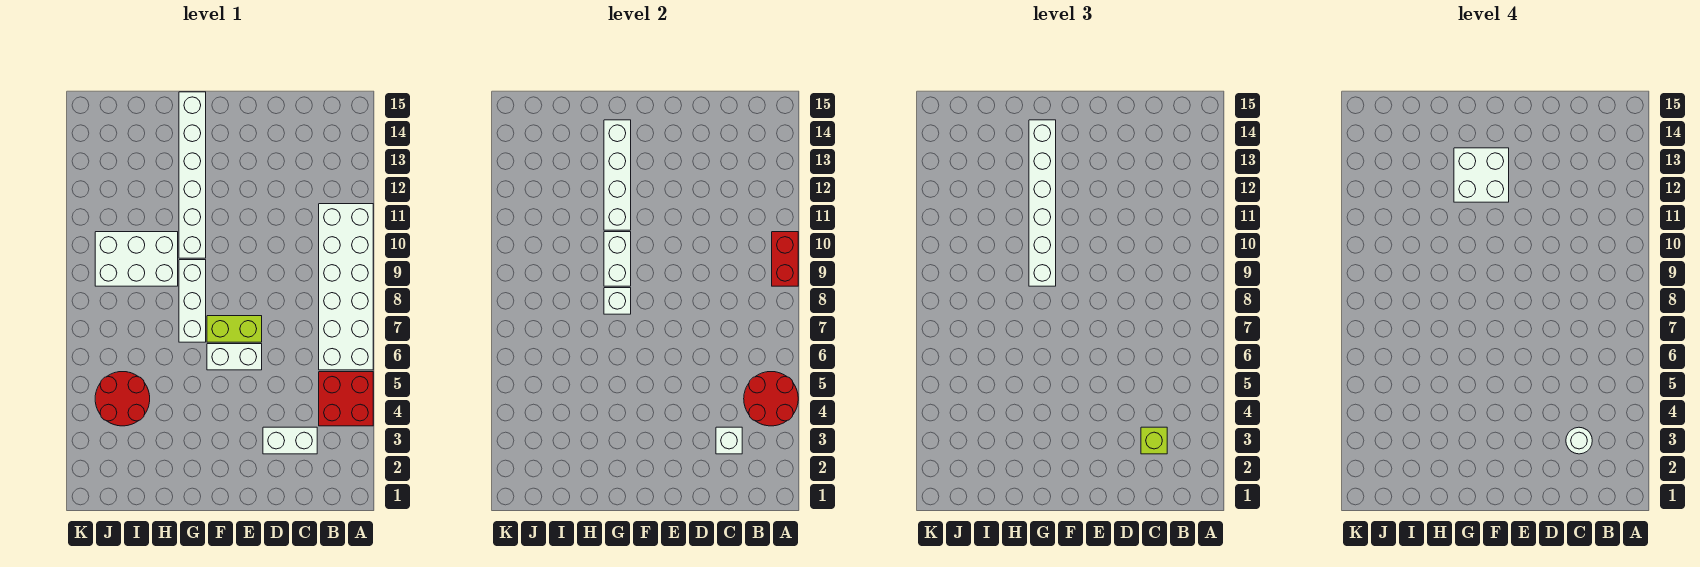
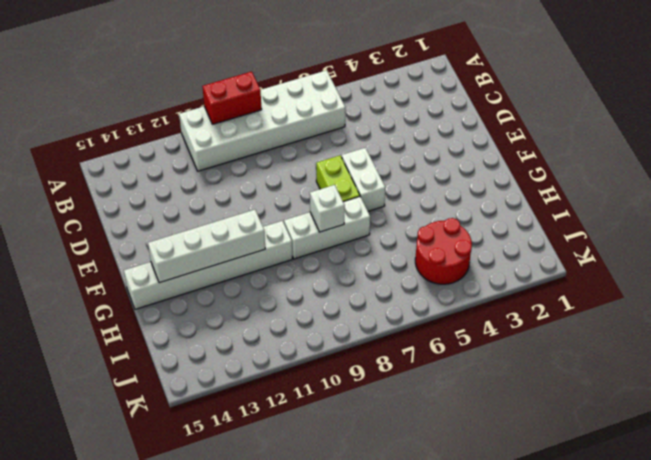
none -> red 2x2 brick [319,372,373,426]
none -> white 1x2 brick [263,427,317,454]
none -> white 2x3 brick [95,232,178,286]

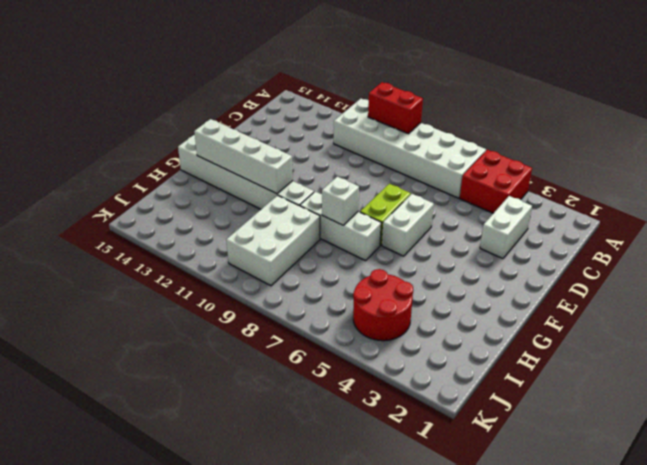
none -> red 2x2 round brick [744,372,798,426]
none -> white 1x1 brick [716,427,742,454]
none -> white 1x2 brick [604,232,631,286]

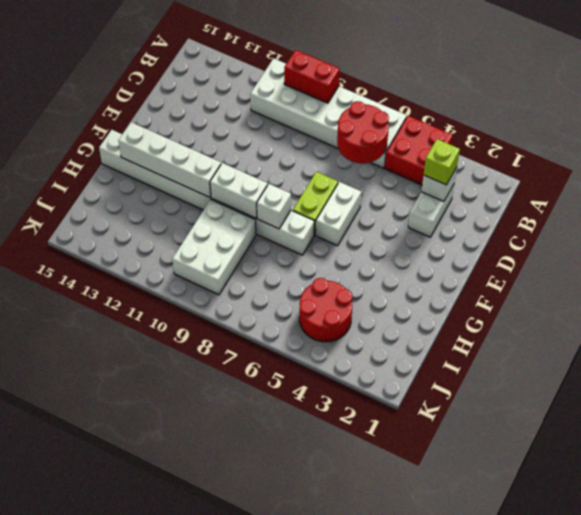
red 2x2 round brick [337,101,389,163] -> red 2x2 round brick moved to [744,372,798,426]
none -> white 1x6 brick [1029,120,1056,286]
none -> white 1x1 round brick [1566,427,1592,454]
none -> white 2x2 brick [1454,148,1509,202]

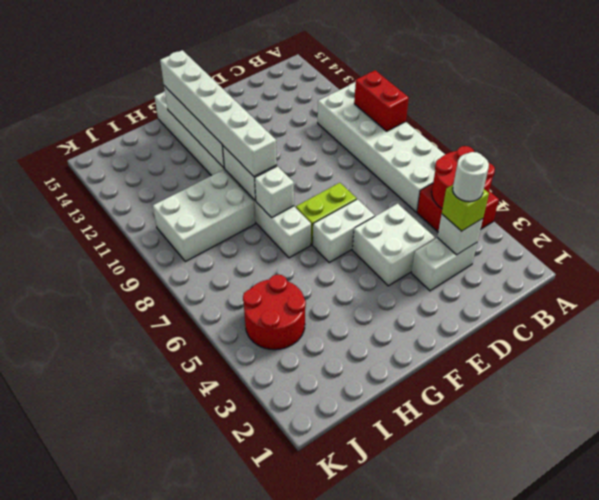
white 2x2 brick [353,204,435,286] -> white 2x2 brick moved to [1454,148,1509,202]

